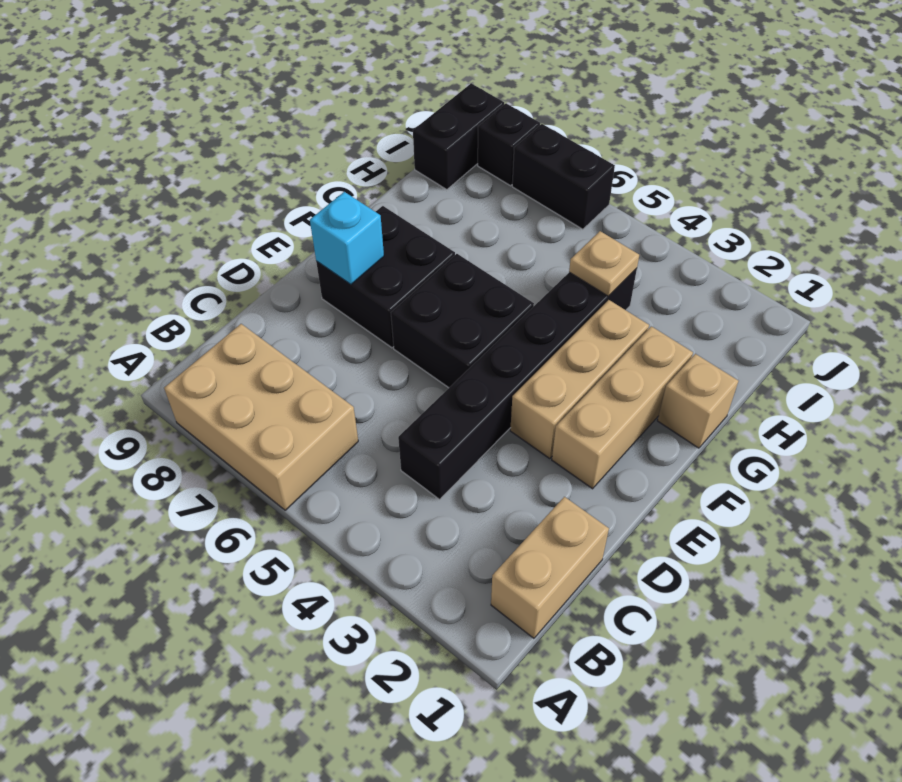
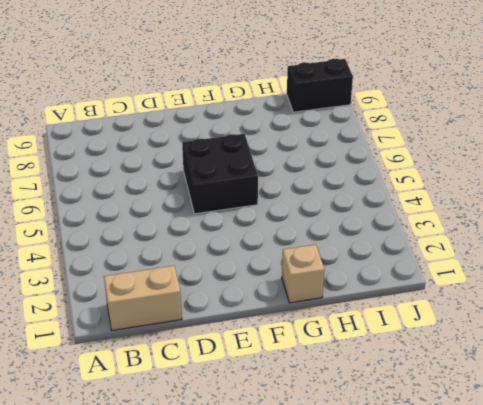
none -> tan 2x3 brick [164,324,358,510]
none -> black 1x6 brick [398,268,637,499]
none -> tan 1x3 brick [552,326,693,489]

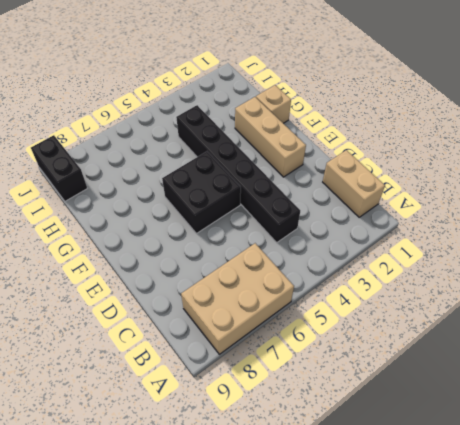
none -> tan 1x3 brick [510,300,649,458]
none -> black 2x2 brick [316,206,455,348]
none -> black 1x2 brick [512,124,615,229]

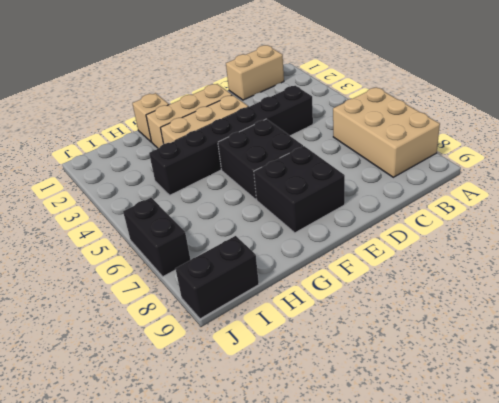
none -> black 1x1 brick [478,103,540,186]
none -> cyan 1x1 brick [310,192,384,284]
none -> tan 1x1 plate [569,231,639,296]

